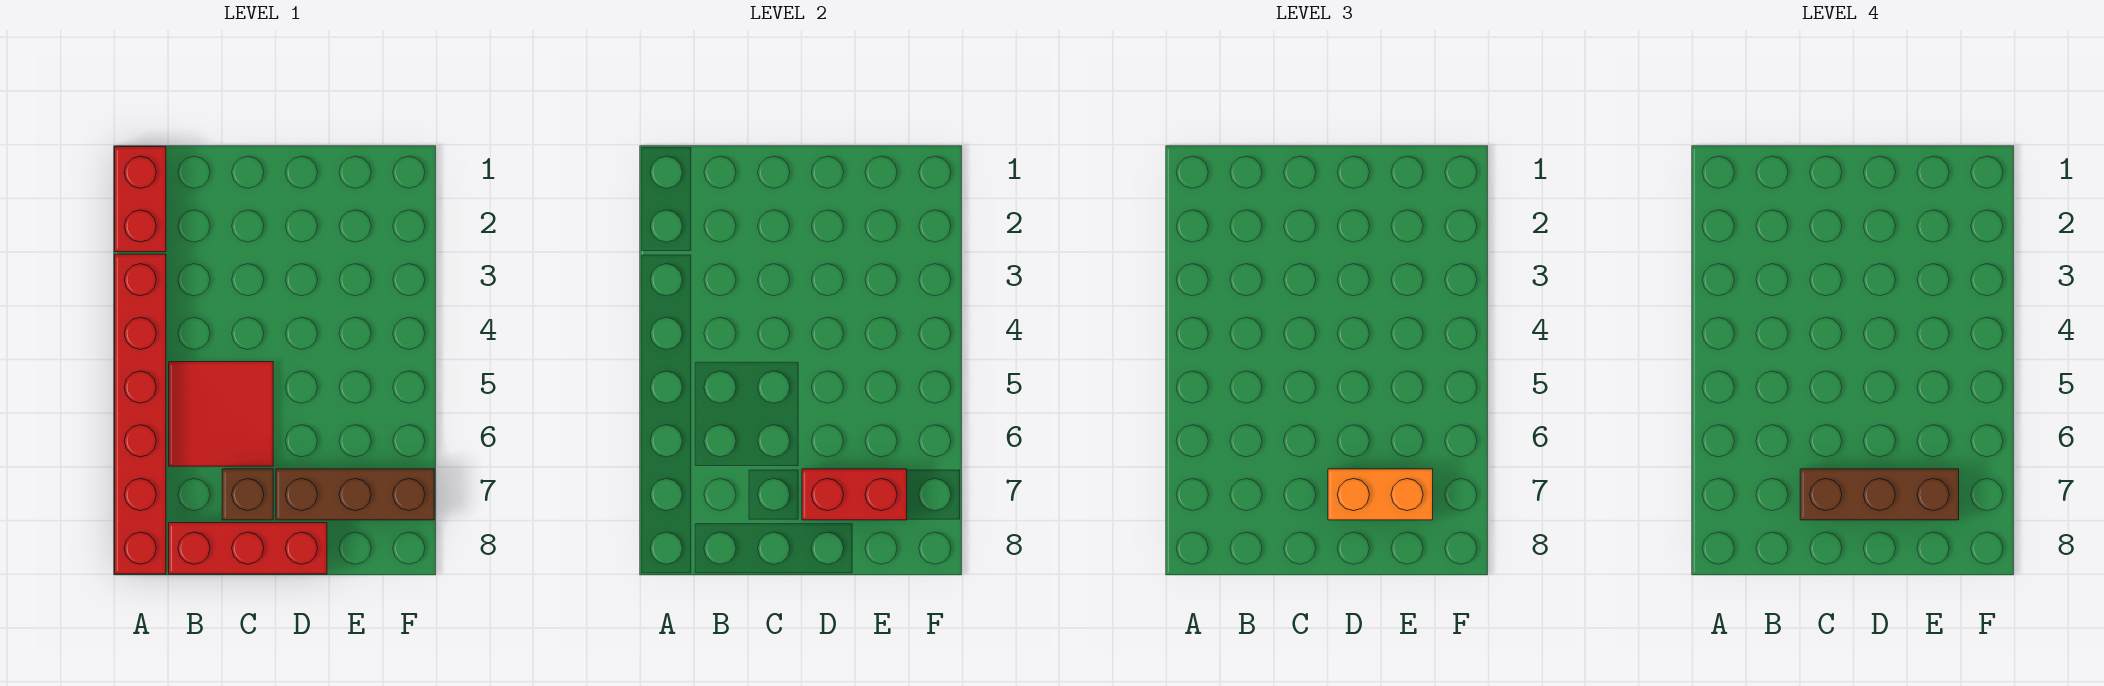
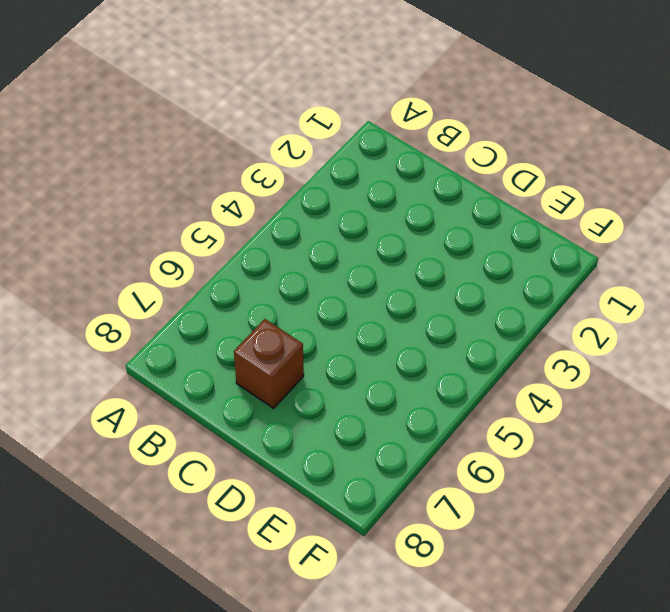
none -> red 1x2 brick [115,147,166,252]
none -> red 1x6 brick [115,254,166,574]

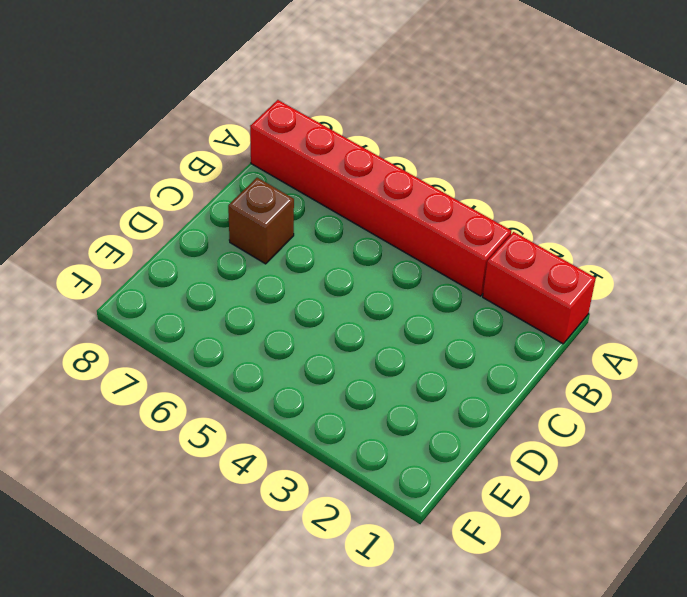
none -> red 2x2 tile [169,362,273,466]
none -> red 1x3 brick [169,523,327,574]

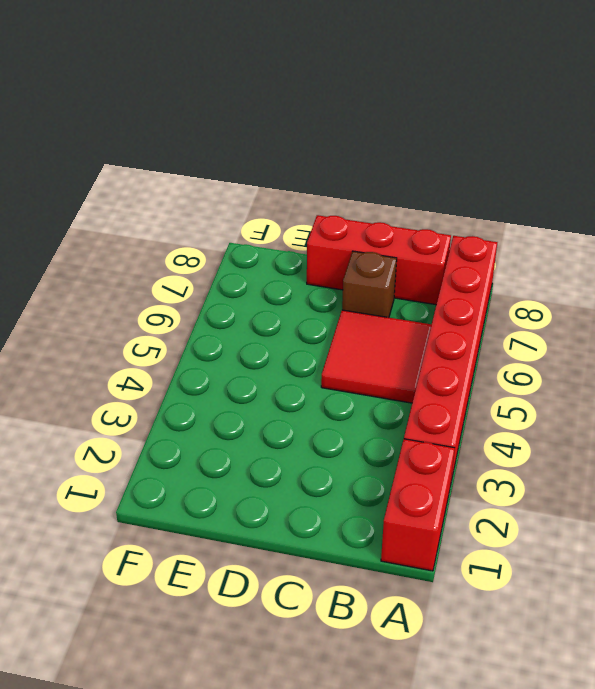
none -> brown 1x3 brick [276,469,434,520]
none -> red 1x2 brick [802,469,907,520]

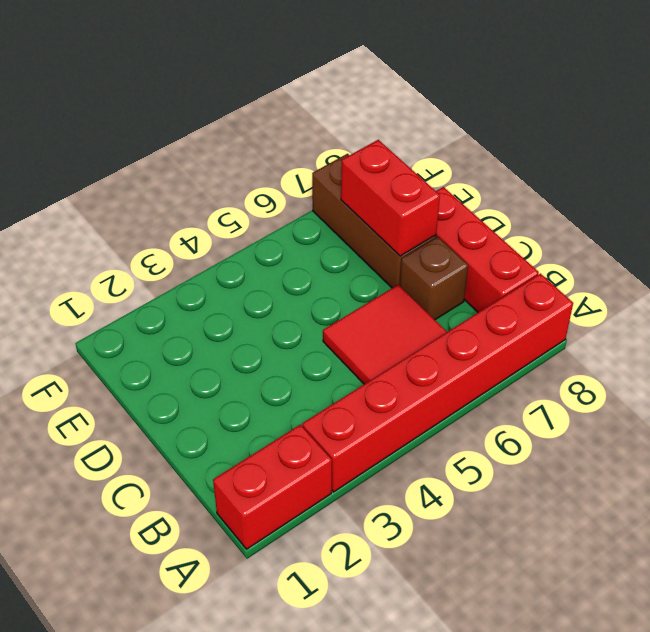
none -> orange 1x2 brick [1328,469,1433,520]
none -> brown 1x3 brick [1800,469,1959,520]

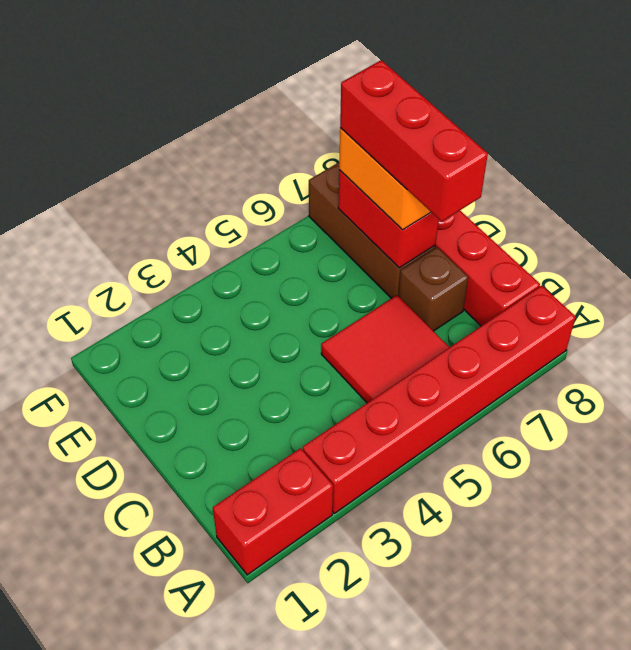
red 1x3 brick [340,60,488,222] -> brown 1x3 brick [1800,469,1959,520]

